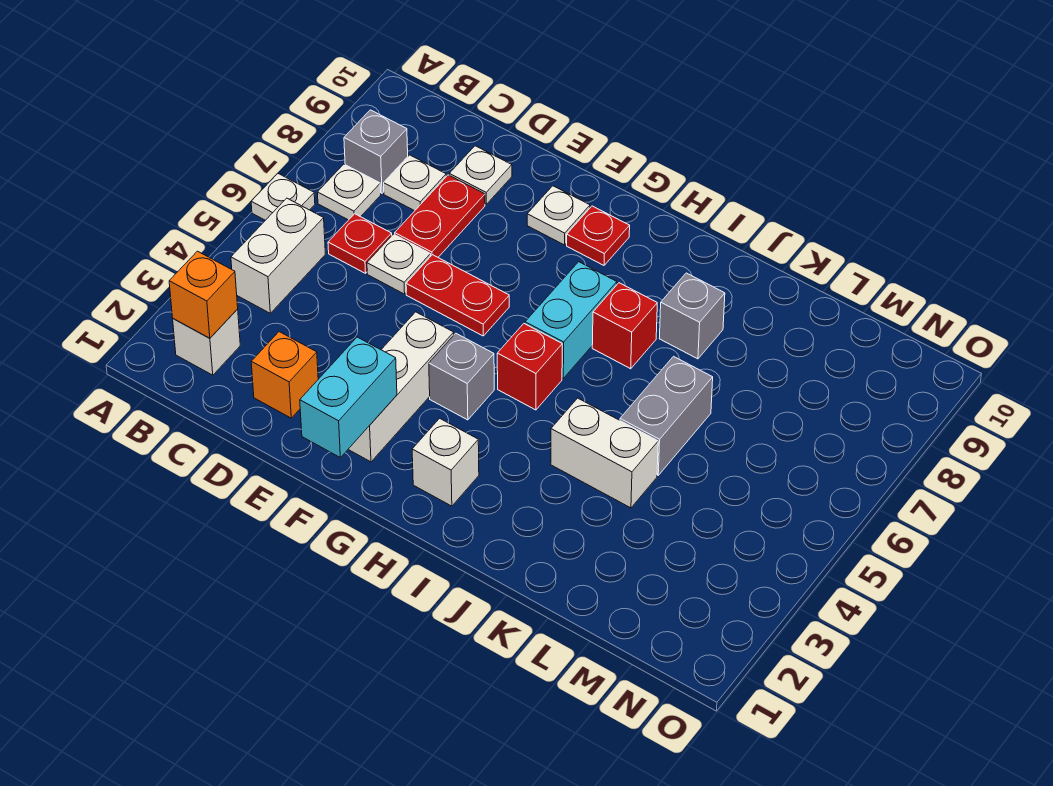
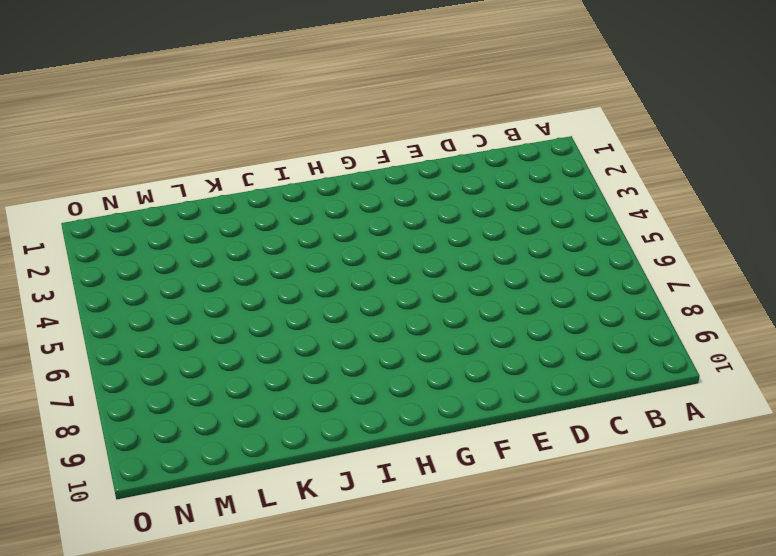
none -> white 1x1 plate [251,174,315,220]
none -> white 1x1 brick [173,309,240,375]
none -> white 1x2 brick [231,198,325,313]

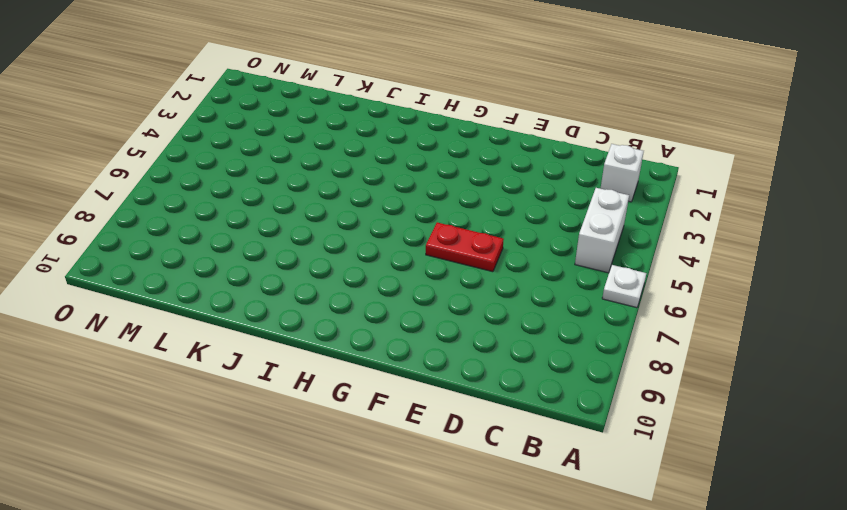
none -> white 1x1 plate [317,164,381,220]
none -> grey 1x1 brick [344,110,408,193]
none -> red 1x1 plate [328,214,392,273]

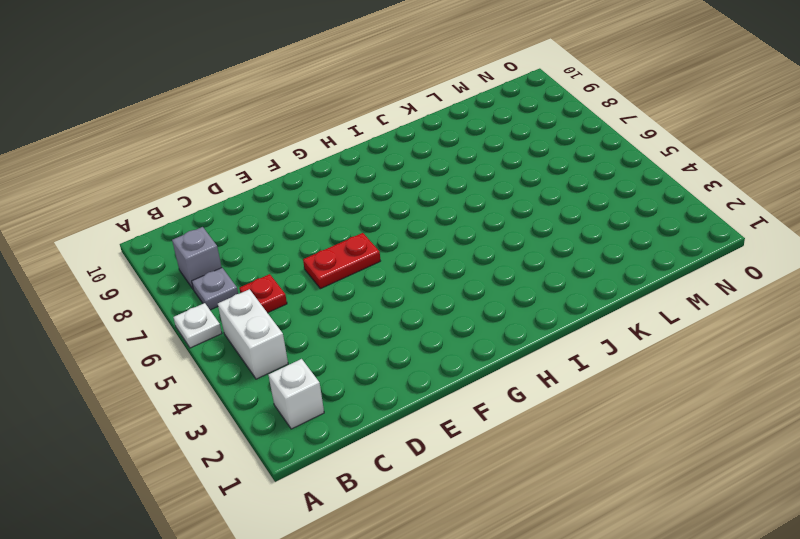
grey 1x1 plate [192,268,238,310] -> white 1x1 plate [317,164,381,220]
none -> white 1x1 plate [384,155,446,211]
none -> orange 1x1 brick [251,332,318,418]
none -> white 1x1 plate [367,234,431,294]

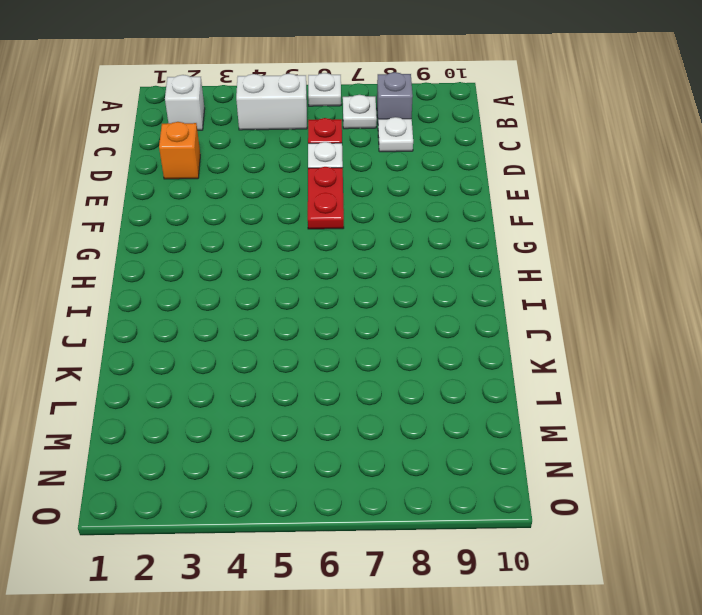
none -> red 1x2 plate [395,175,485,257]
none -> white 1x1 plate [449,146,512,204]
none -> white 1x3 brick [348,312,454,462]

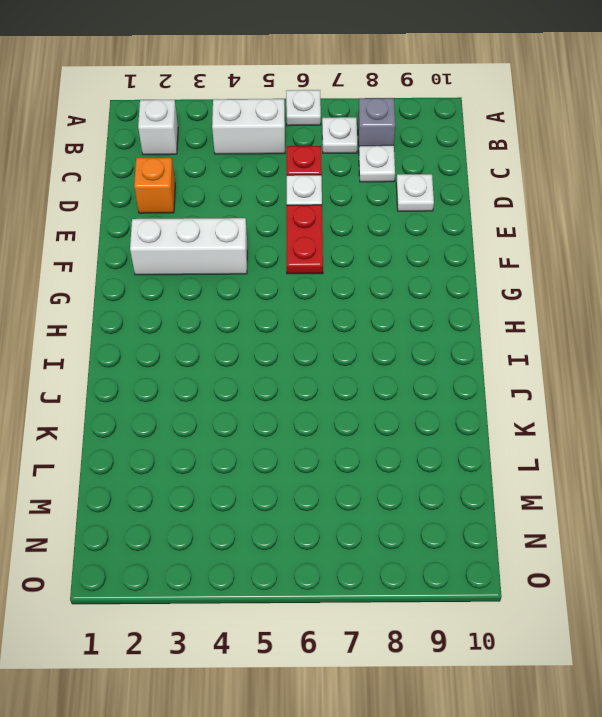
none -> red 1x2 plate [395,175,485,257]
none -> white 1x1 plate [527,186,590,245]
none -> grey 1x1 brick [429,333,494,420]

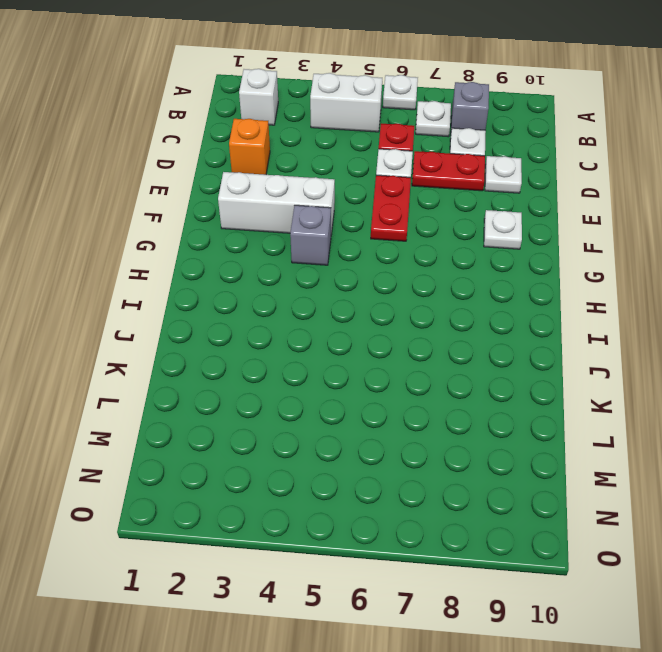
none -> red 1x1 plate [567,206,630,265]
none -> white 1x1 brick [412,418,479,506]
none -> red 1x1 brick [497,324,562,410]

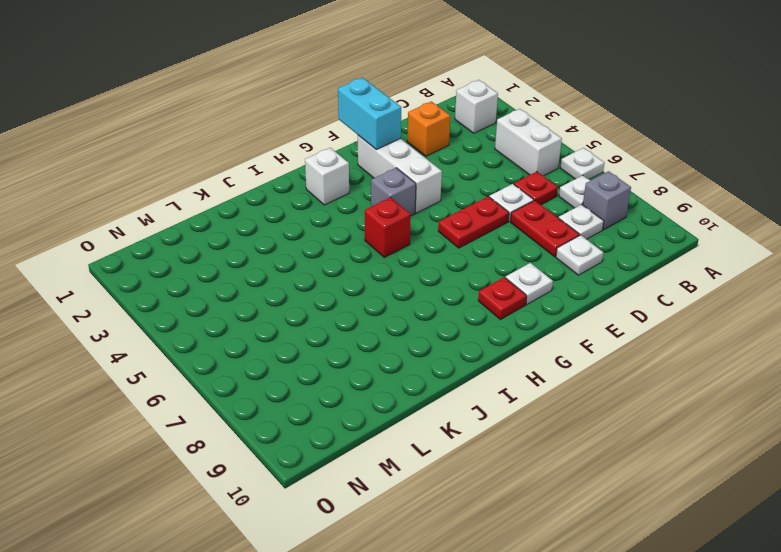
none -> cyan 1x2 brick [525,262,617,378]
none -> red 1x1 brick [592,283,657,369]
none -> white 1x2 brick [551,398,658,508]

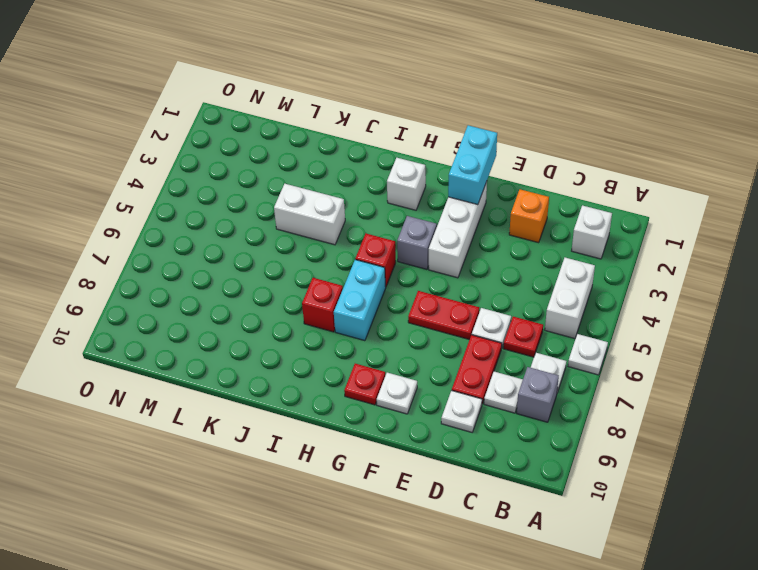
none -> grey 1x1 brick [659,273,725,359]
none -> grey 1x2 brick [620,356,713,475]
none -> orange 1x1 brick [169,251,238,338]

